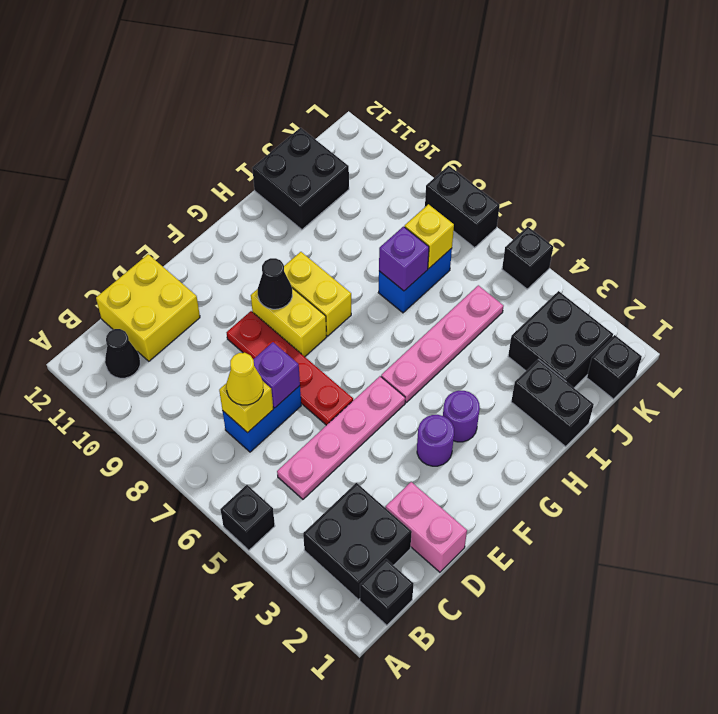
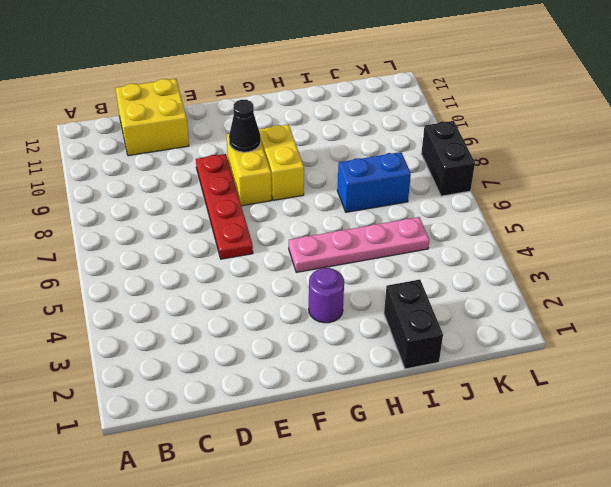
none -> black 1x1 brick [220,485,275,550]
none -> black 1x1 brick [360,559,414,625]
none -> black 2x2 brick [303,483,412,600]

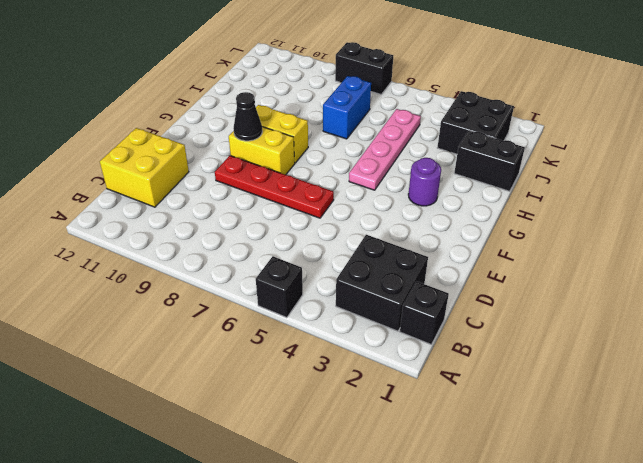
none -> black 1x1 cone [105,329,140,378]
none -> pink 1x4 plate [277,376,405,499]
none -> blue 1x2 brick [223,386,301,452]

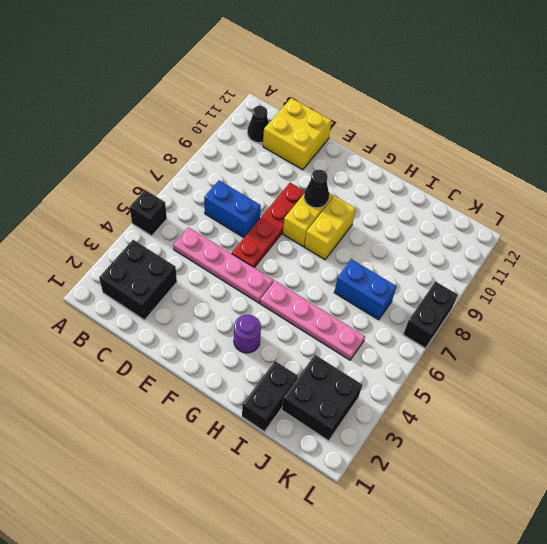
none -> black 1x1 brick [360,559,414,625]
none -> pink 1x2 brick [386,482,467,572]
none -> purple 1x1 round brick [417,415,454,466]

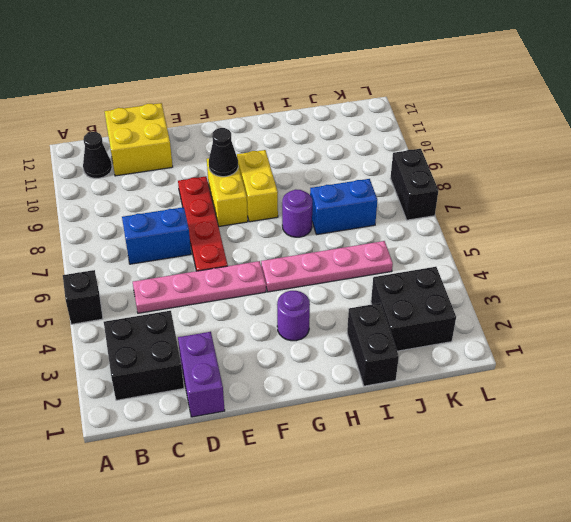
purple 1x2 brick [178,332,225,417] -> pink 1x2 brick [386,482,467,572]
purple 1x1 round brick [282,189,312,237] -> purple 1x1 round brick moved to [417,415,454,466]
none -> black 1x1 brick [360,559,414,625]
none -> black 2x2 brick [252,128,349,230]
none -> black 1x1 brick [587,335,642,399]

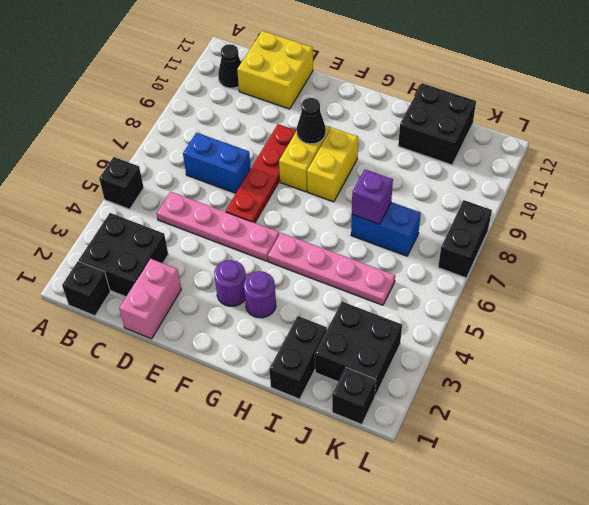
none -> black 1x1 brick [502,227,553,289]
none -> yellow 1x1 brick [219,382,273,433]
none -> purple 1x1 brick [253,342,300,408]

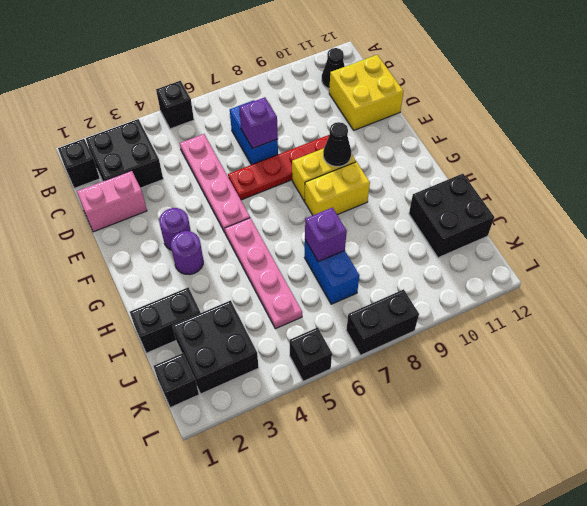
none -> yellow 1x1 brick [219,382,273,433]
none -> yellow 1x1 brick [405,204,454,268]
none -> yellow 1x1 cone [226,353,263,405]

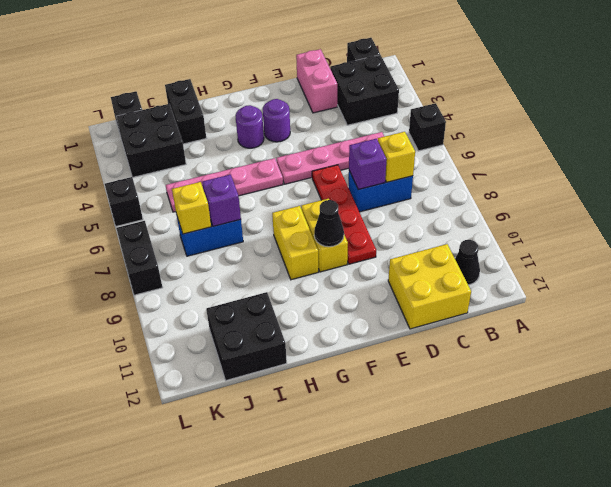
none -> yellow 1x1 cone [226,353,263,405]

